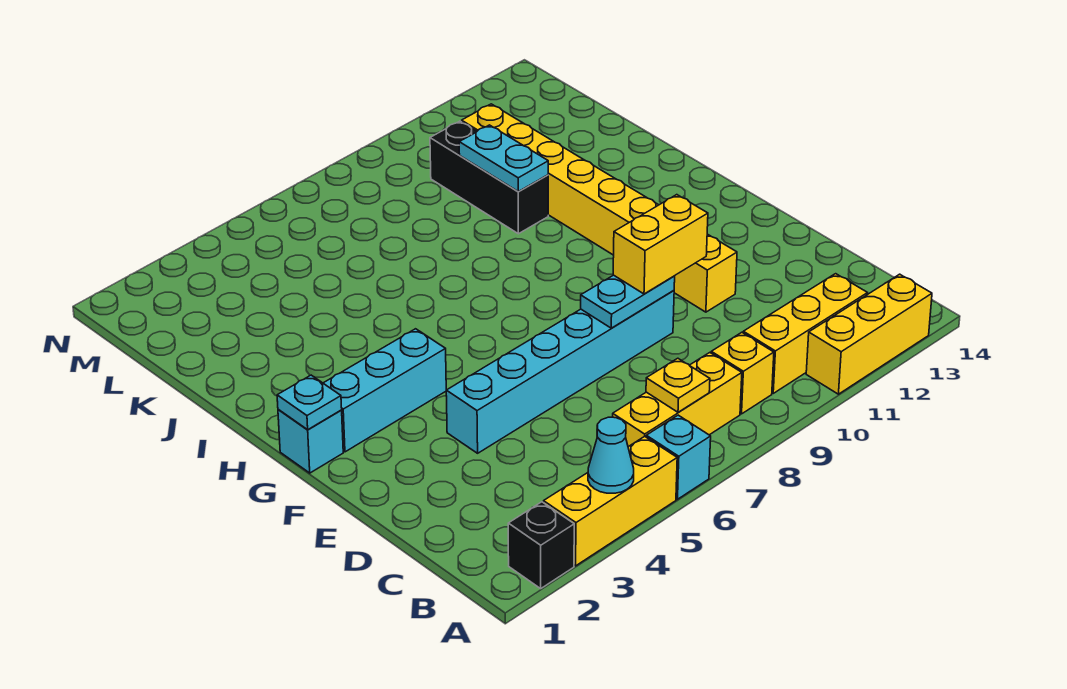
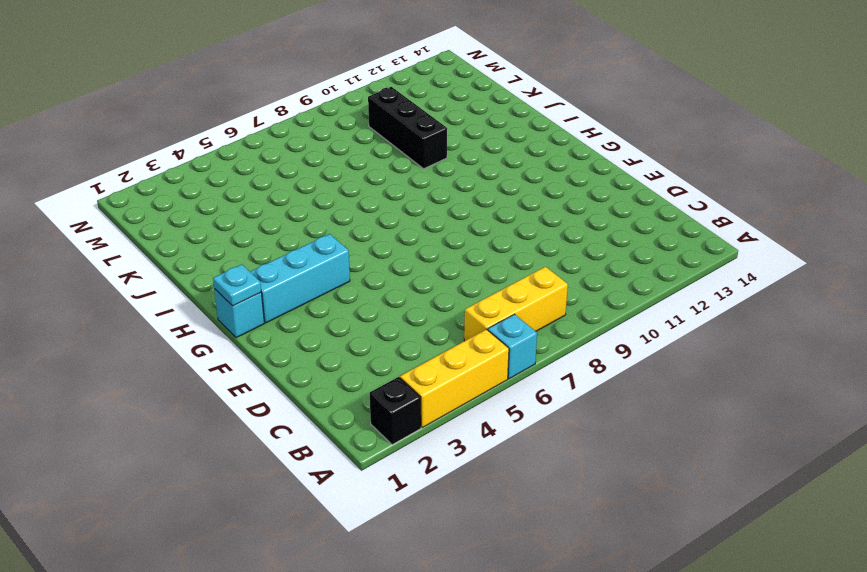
none -> yellow 1x3 brick [806,274,932,394]
none -> yellow 1x1 brick [711,332,774,414]
none -> yellow 1x3 brick [743,274,868,393]

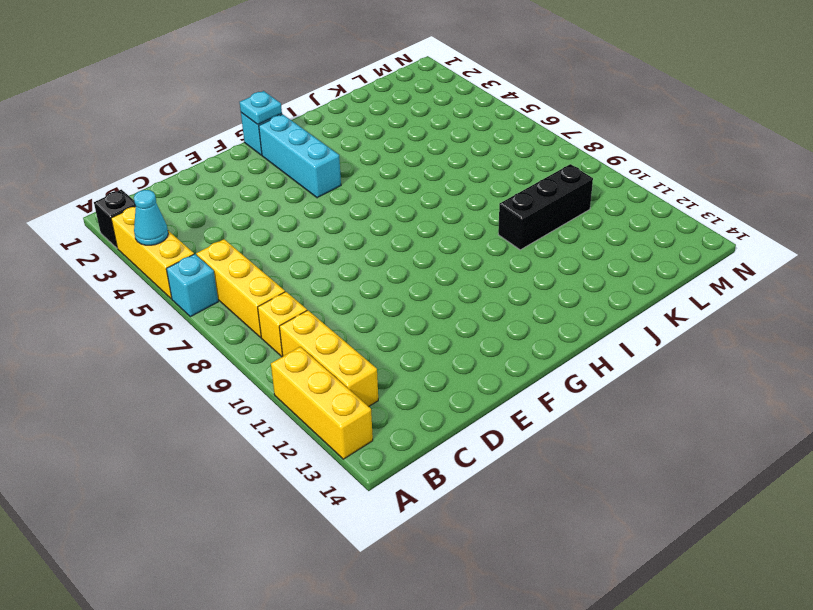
none -> cyan 1x6 brick [446,290,674,453]
none -> yellow 1x8 brick [462,104,737,312]
none -> yellow 1x1 plate [646,358,710,412]

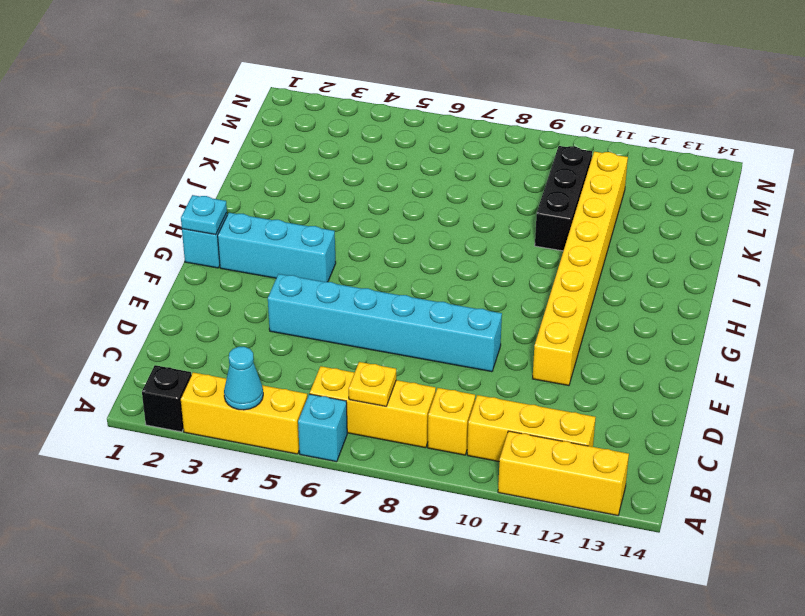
none -> cyan 1x2 plate [581,275,675,328]
none -> cyan 1x2 plate [459,125,548,191]
none -> yellow 1x2 brick [613,195,708,294]

